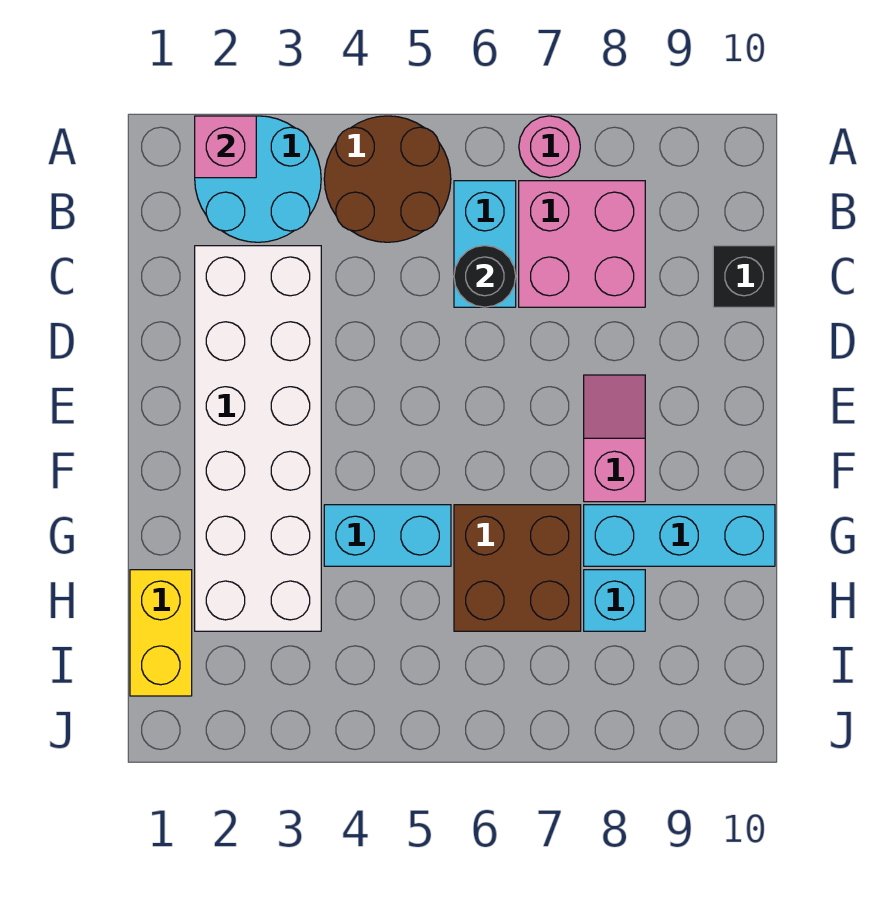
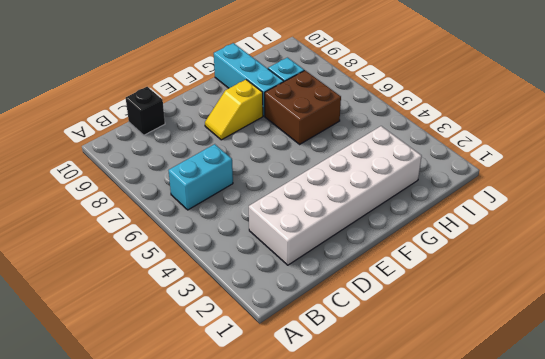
yellow 1x2 slope [205,80,263,140] -> pink 1x2 slope [584,375,645,502]
none -> cyan 2x2 round brick [195,116,321,242]
none -> brown 2x2 round brick [324,116,451,242]
none -> pink 1x1 round brick [519,116,580,178]

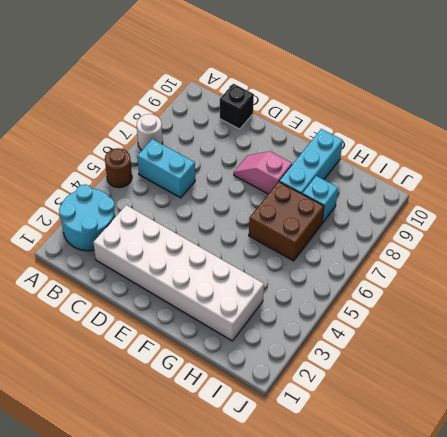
brown 1x1 round brick [105,148,132,188] -> brown 2x2 round brick [324,116,451,242]
white 1x1 round brick [137,114,163,150] -> pink 1x1 round brick [519,116,580,178]
none -> pink 2x2 brick [519,181,645,307]
none -> cyan 1x2 brick [324,505,451,566]
none -> yellow 1x2 brick [130,570,192,696]

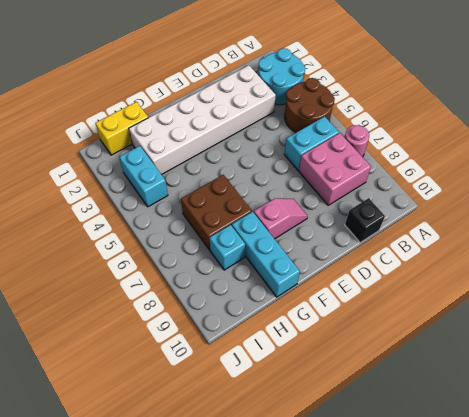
cyan 1x2 brick [119,146,168,207] -> cyan 1x2 brick moved to [324,505,451,566]
none -> pink 1x1 brick [195,116,256,178]
none -> black 1x1 round brick [454,246,516,307]

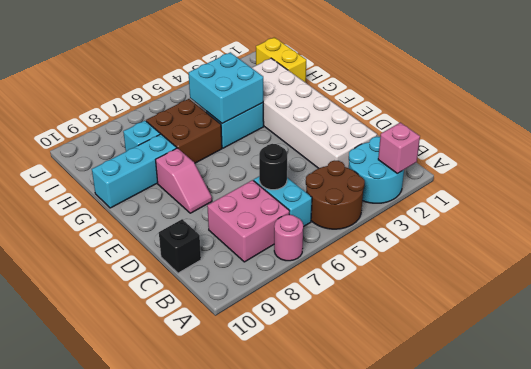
cyan 2x2 brick [189,52,263,123] -> none

